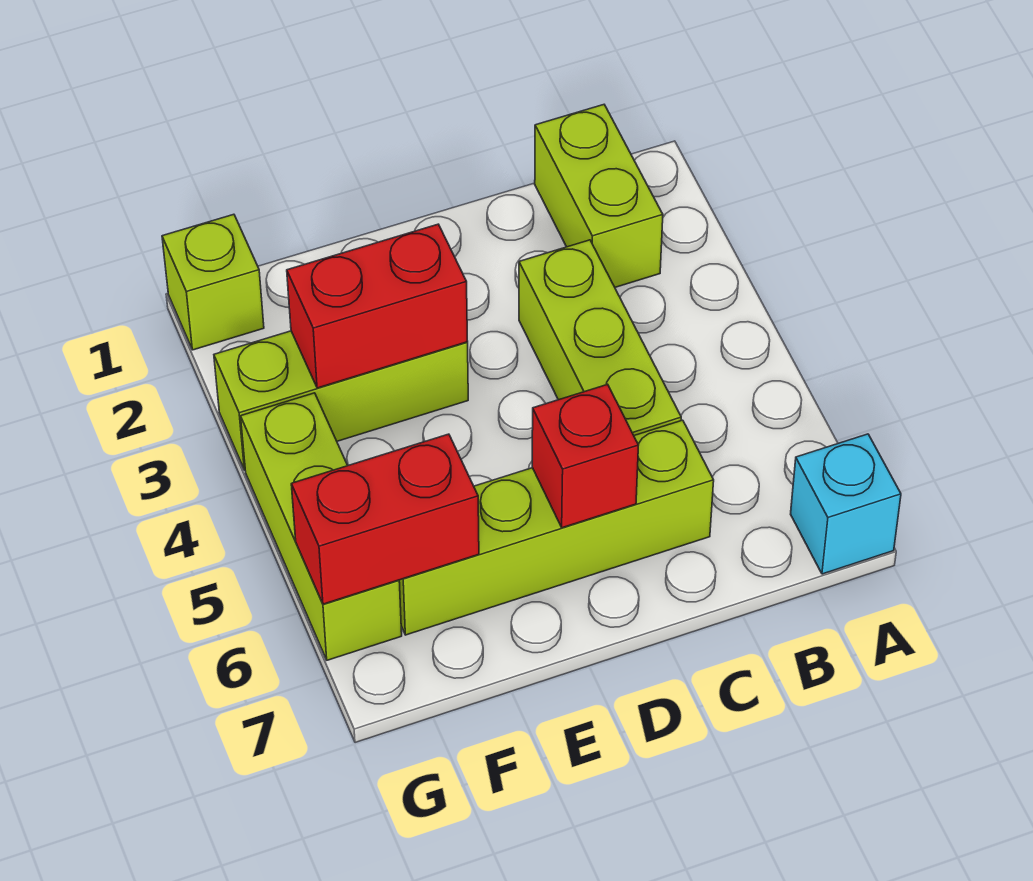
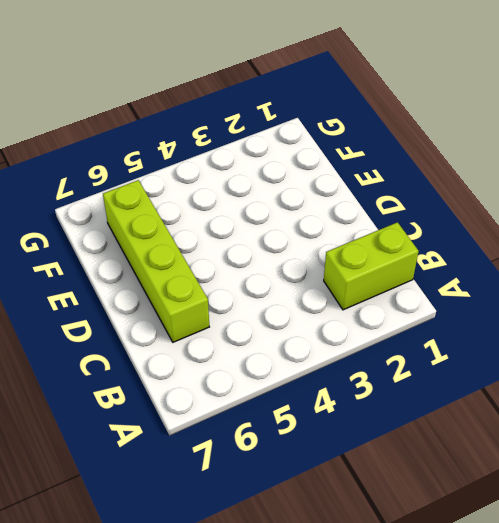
none -> cyan 1x1 brick [791,434,901,574]
none -> lime 1x3 brick [519,240,681,435]

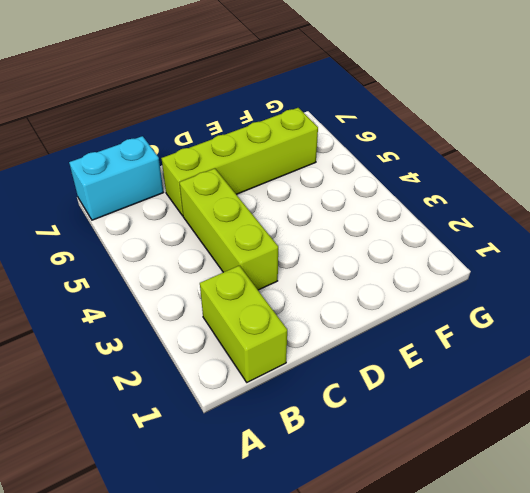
cyan 1x2 brick [69,136,163,220] -> cyan 1x1 brick [791,434,901,574]
none -> lime 1x3 brick [214,331,468,470]
none -> lime 1x1 brick [162,214,264,350]

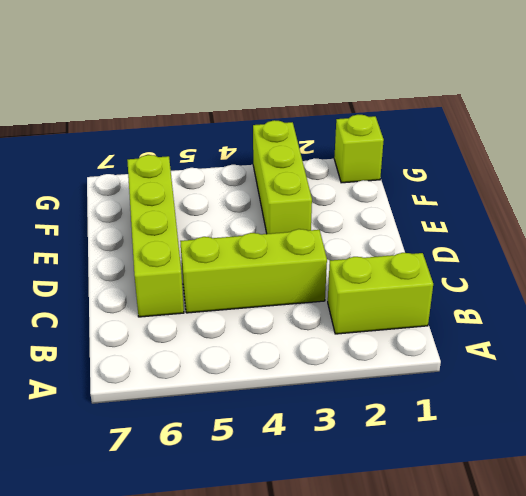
none -> cyan 1x1 brick [791,434,901,574]
none -> lime 1x3 brick [241,393,402,660]

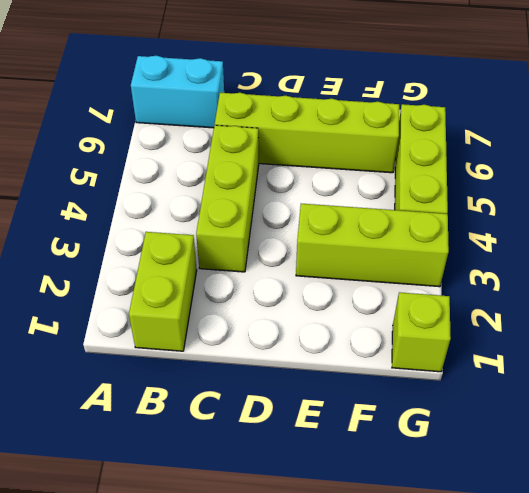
cyan 1x2 brick [131,56,224,128] -> cyan 1x1 brick [791,434,901,574]
none -> red 1x1 brick [532,384,638,528]
none -> red 1x2 brick [287,224,468,388]

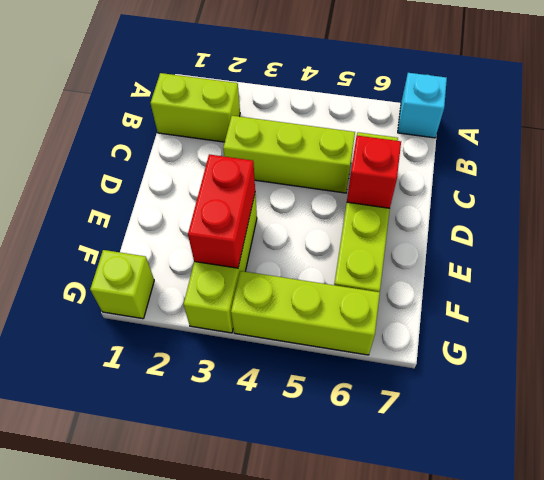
none -> red 1x2 brick [291,434,479,604]

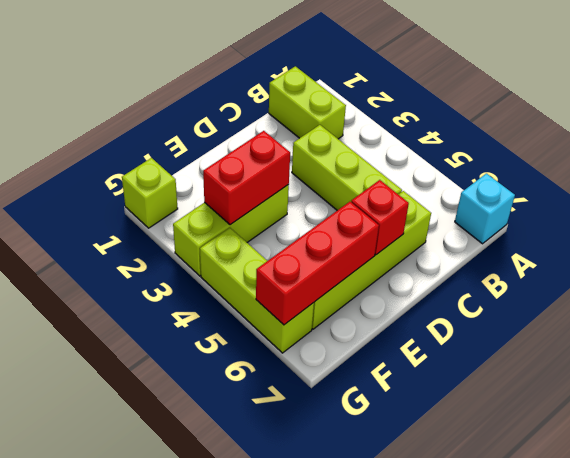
red 1x3 brick [256,202,379,325] -> red 1x2 brick [291,434,479,604]

